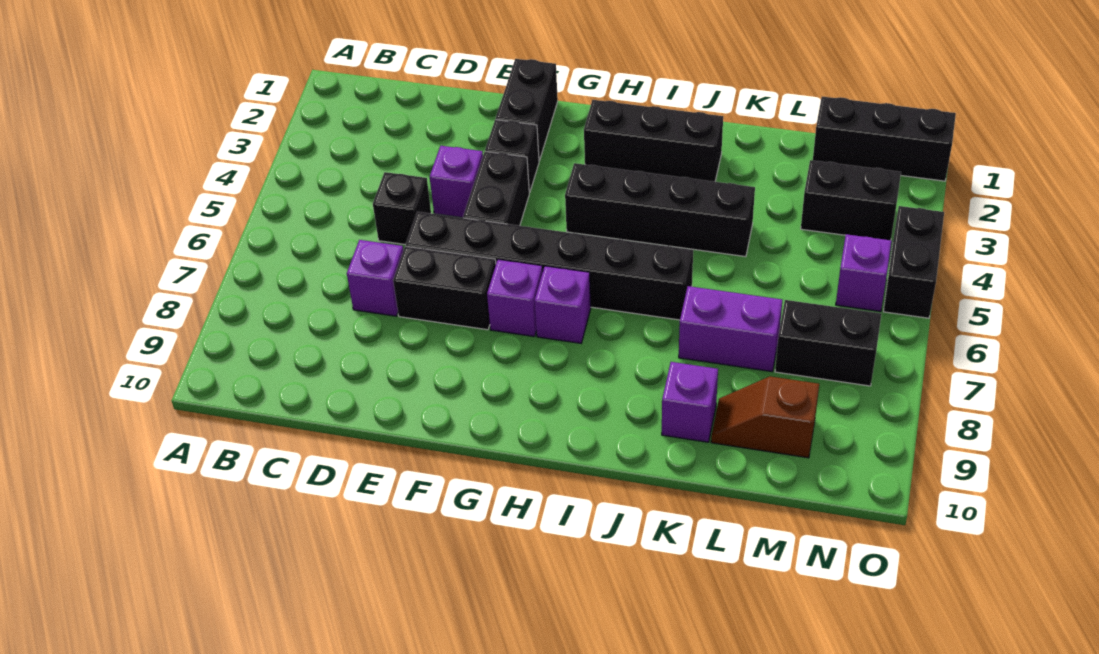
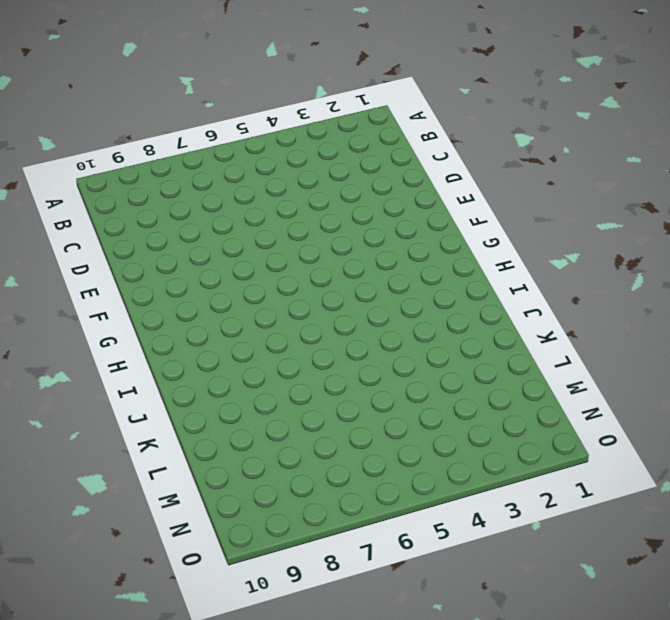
none -> black 1x1 brick [373,172,431,245]
none -> purple 1x1 brick [347,240,403,316]
none -> purple 1x1 brick [430,146,483,218]

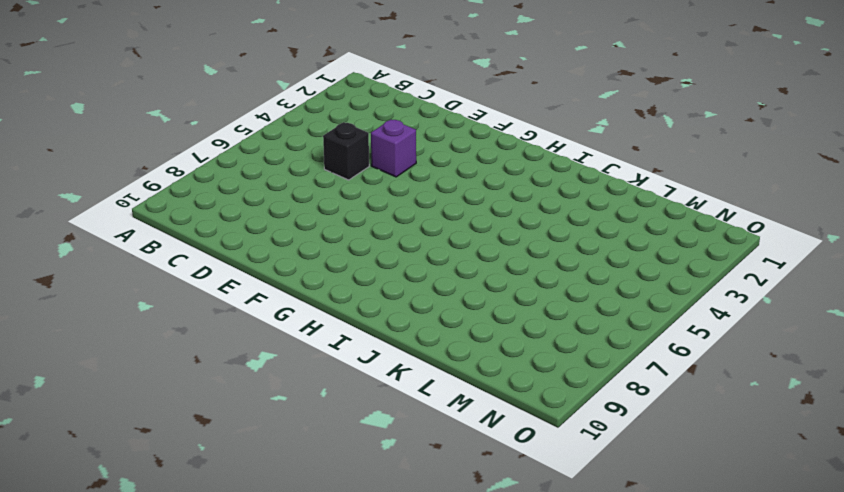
none -> purple 1x1 brick [347,240,403,316]
none -> black 1x6 brick [406,212,693,320]
none -> black 1x2 brick [393,246,496,330]

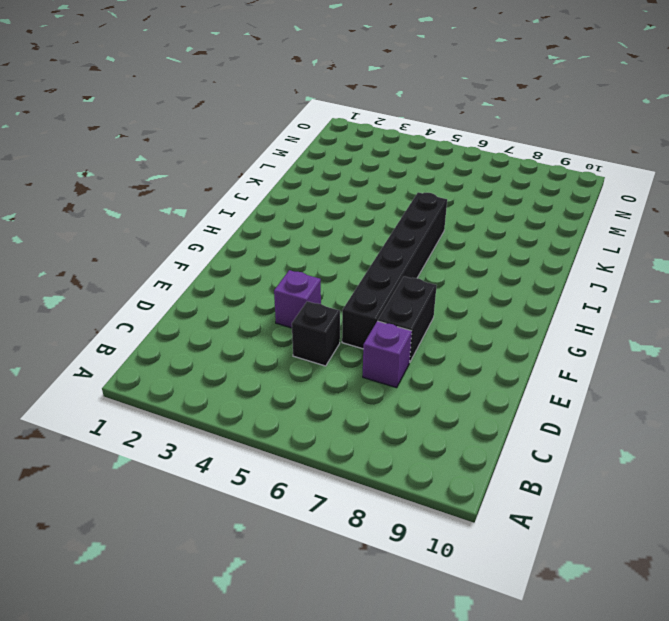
none -> black 1x2 brick [496,59,558,161]
none -> black 1x1 brick [485,120,539,193]
none -> black 1x2 brick [463,151,529,226]

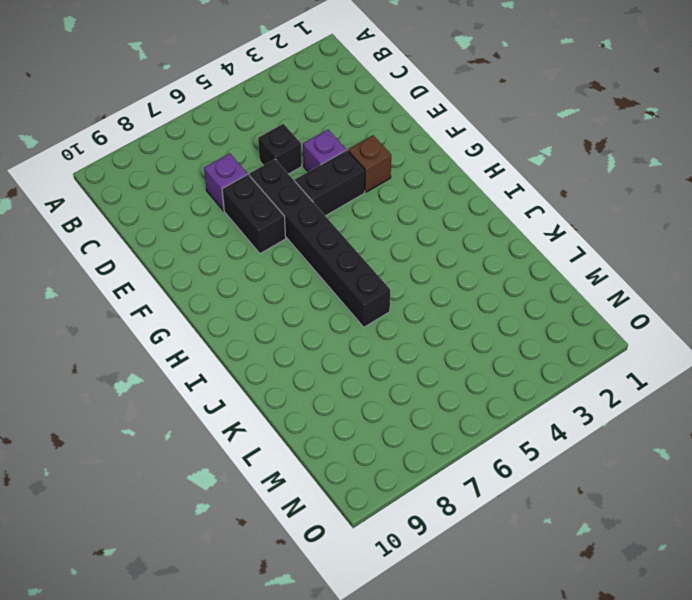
brown 1x1 brick [348,135,391,192] -> black 1x1 brick [485,120,539,193]
none -> black 1x2 brick [496,59,558,161]
none -> purple 1x1 brick [487,259,543,336]
none -> black 1x3 brick [584,100,723,182]

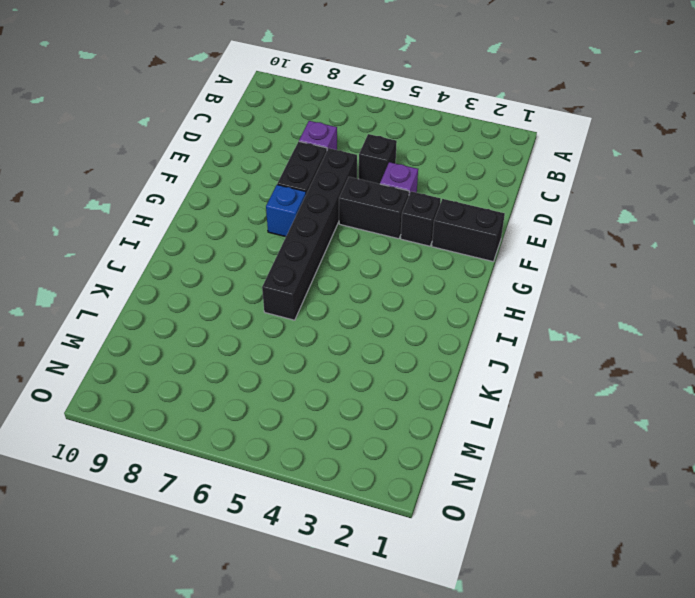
blue 1x1 brick [266,185,306,237] -> purple 1x1 brick [487,259,543,336]
none -> black 1x3 brick [584,100,723,182]
none -> black 1x4 brick [565,163,755,257]
none -> purple 1x1 brick [535,266,591,343]

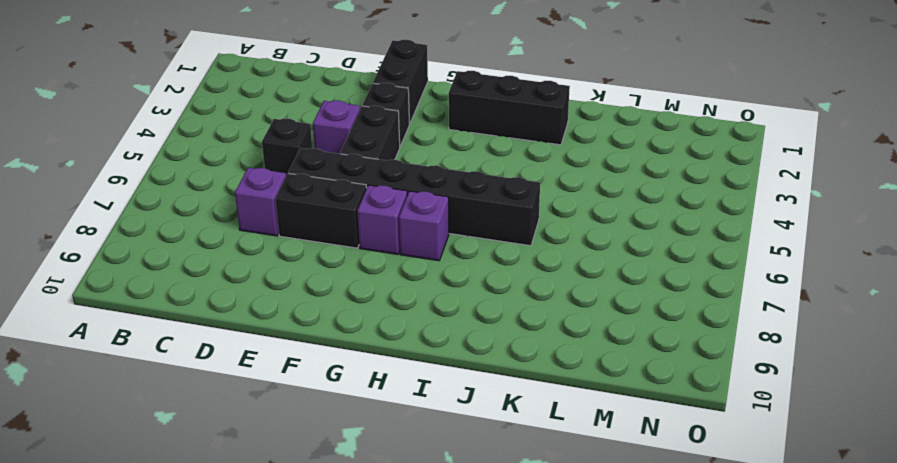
none -> black 1x4 brick [565,163,755,257]
none -> purple 1x2 brick [679,286,782,372]
none -> purple 1x1 brick [662,362,718,442]

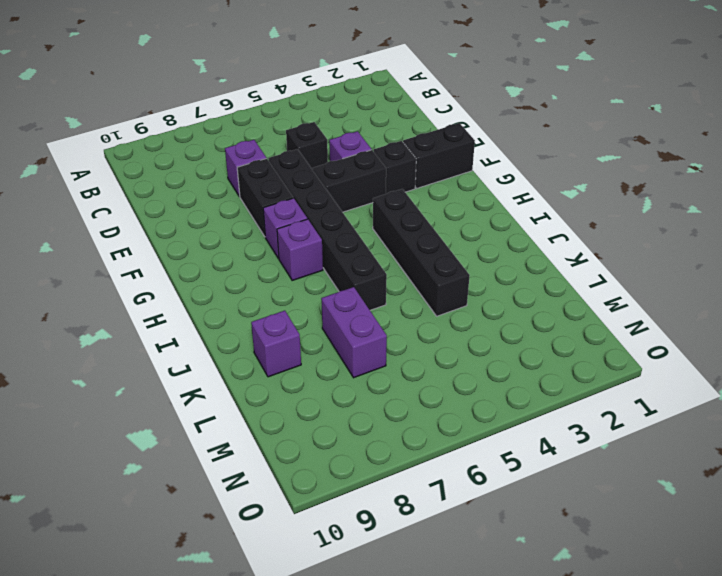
none -> black 1x3 brick [584,100,723,182]
none -> brown 1x2 slope [711,376,819,458]
none -> black 1x3 brick [813,97,956,181]

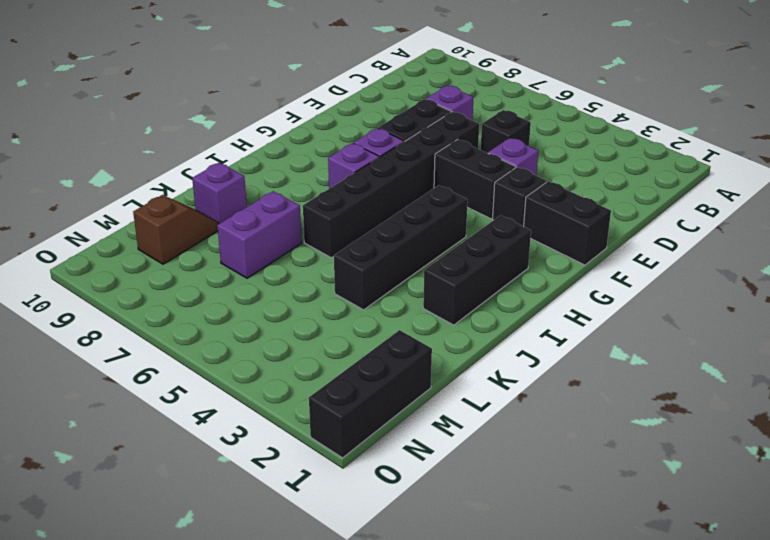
none -> black 1x2 brick [801,160,901,240]
none -> black 1x2 brick [775,300,881,386]
none -> purple 1x1 brick [836,234,891,311]

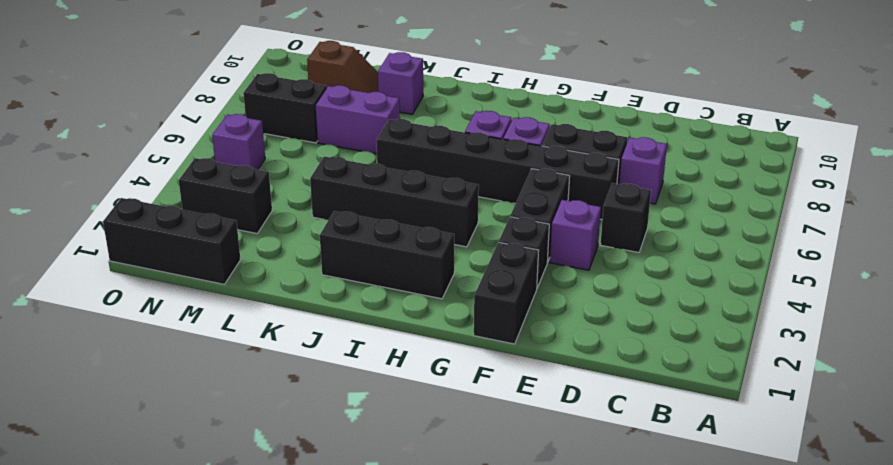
none -> black 1x2 brick [883,206,944,318]

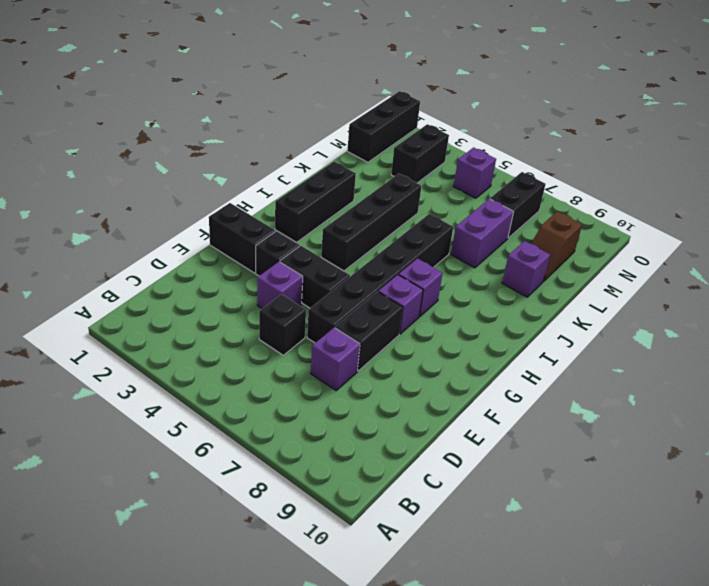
none -> black 1x2 brick [883,206,944,318]

